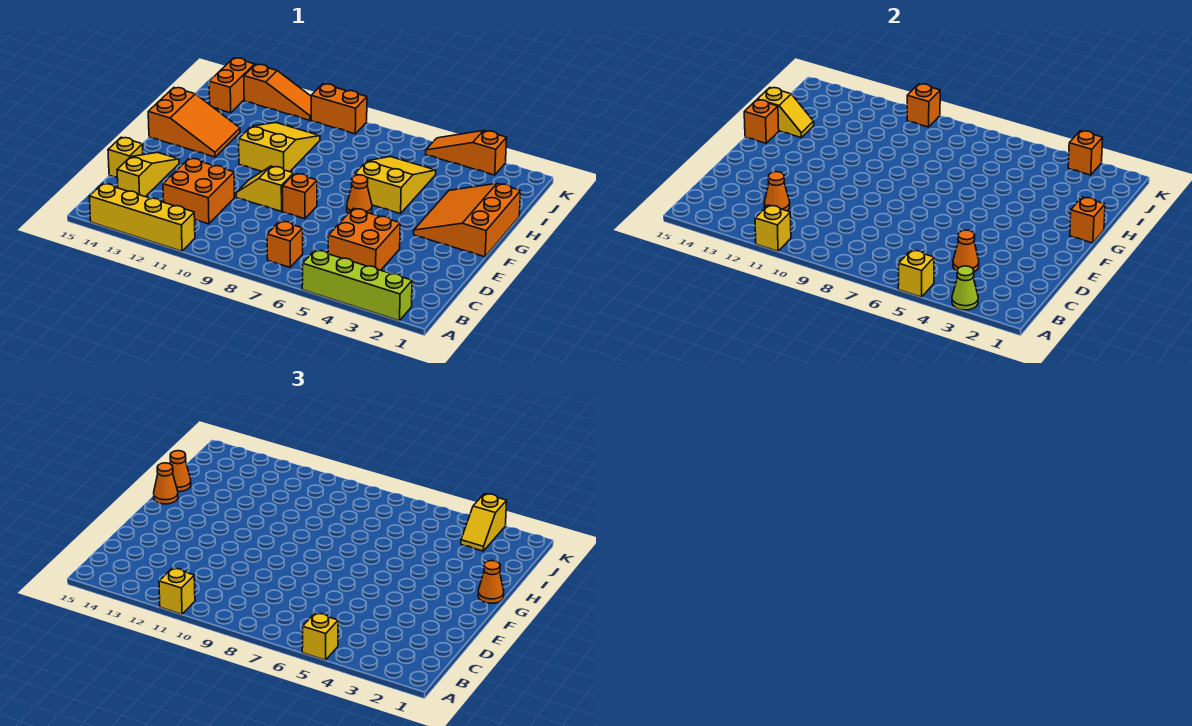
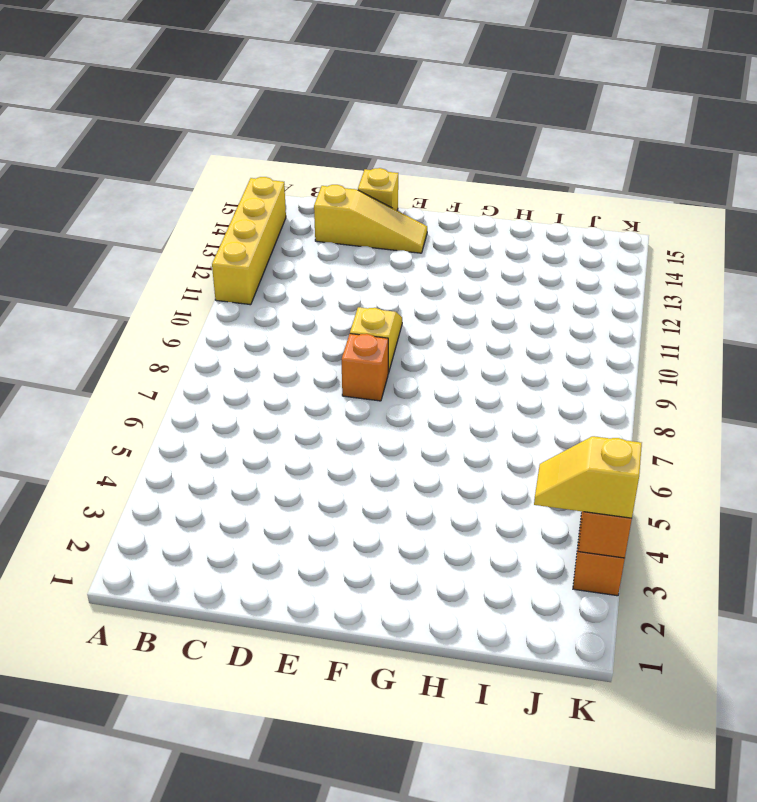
none -> lime 1x4 brick [302,250,412,321]
none -> orange 1x1 brick [267,221,303,267]
none -> orange 2x2 brick [328,208,400,270]
none -> orange 2x2 brick [163,158,234,224]

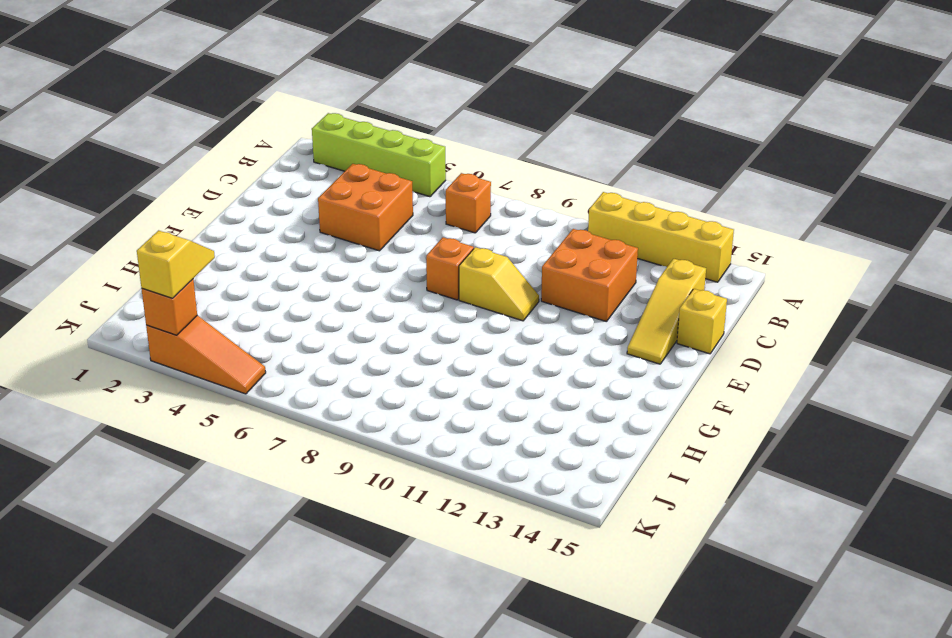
none -> orange 3x3 slope [414,184,521,257]
none -> orange 1x1 cone [347,175,372,214]
none -> yellow 2x3 slope [355,157,436,214]
none -> yellow 2x3 slope [239,123,320,172]

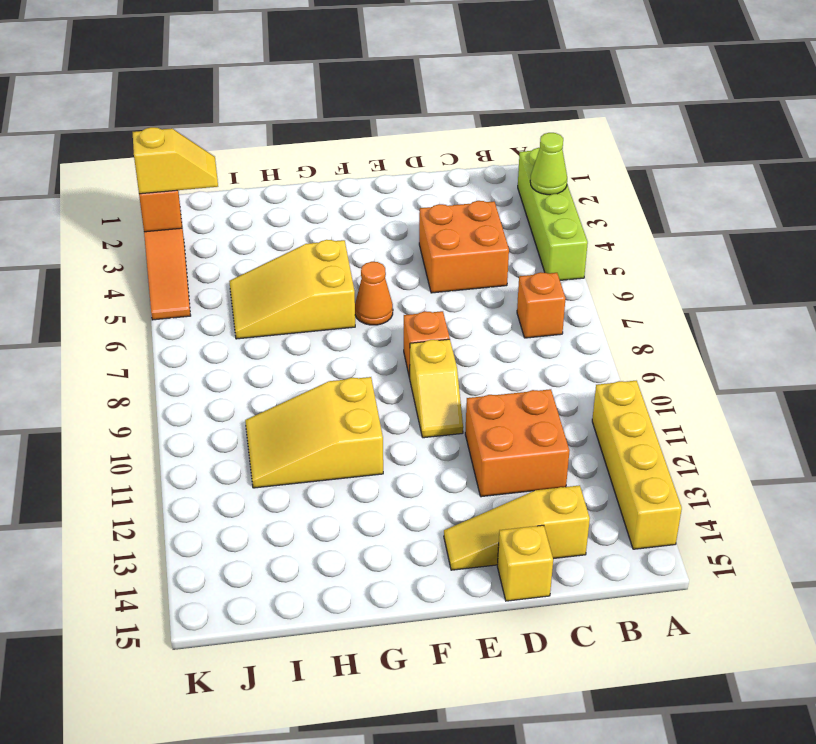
none -> orange 3x3 slope [414,184,521,257]
none -> orange 2x3 slope [148,88,240,157]
none -> orange 1x2 brick [209,58,255,113]
none -> orange 1x2 brick [311,84,367,134]

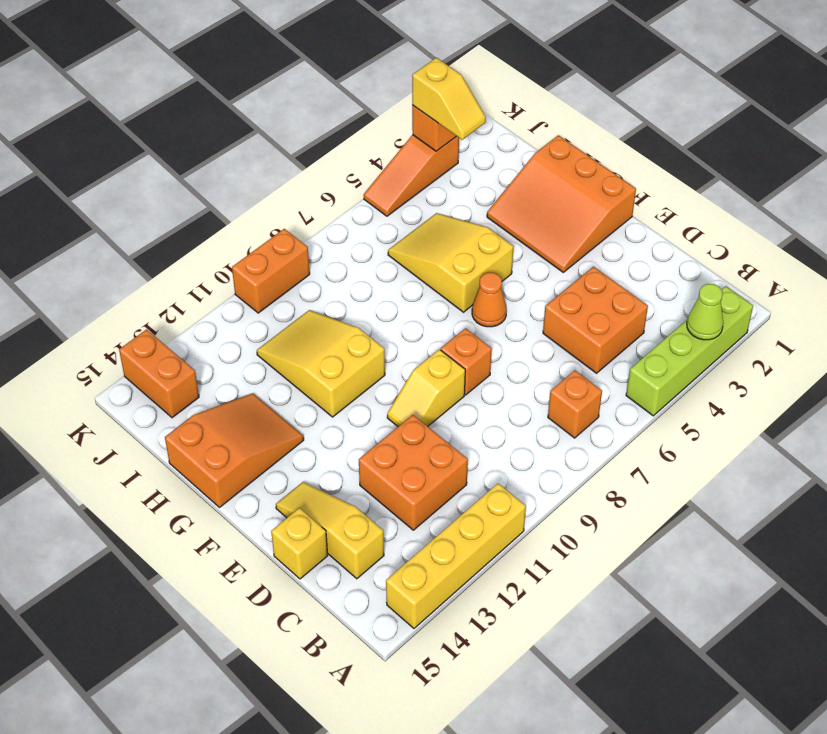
none -> orange 1x3 slope [244,64,311,120]
none -> yellow 1x1 brick [898,250,934,297]
none -> yellow 1x1 brick [755,205,791,251]
none -> orange 1x1 cone [953,230,979,272]

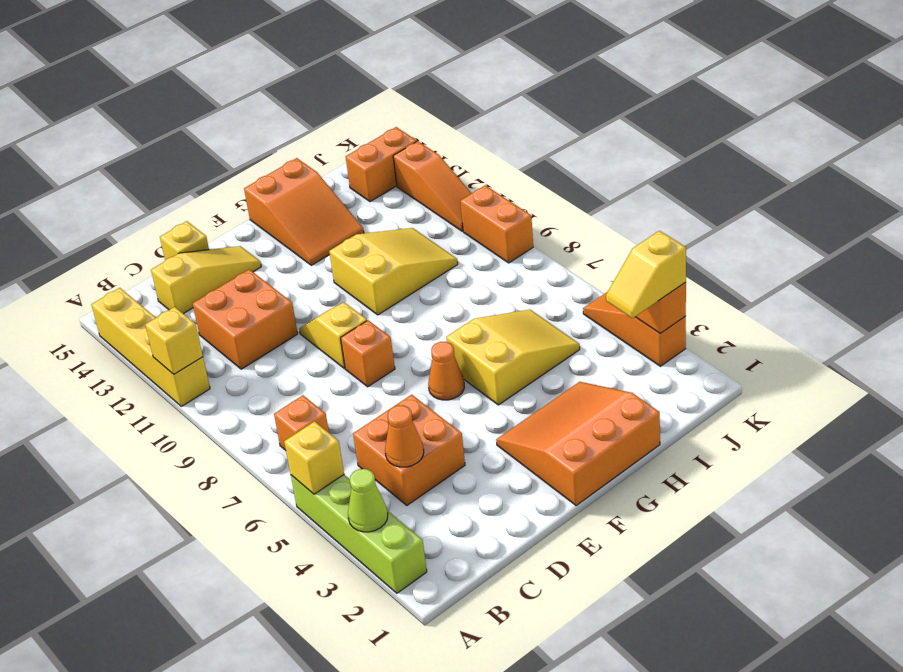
none -> orange 1x1 cone [764,172,790,211]
none -> orange 1x1 brick [1070,197,1105,243]
none -> orange 1x1 brick [744,100,779,143]
none -> yellow 1x2 slope [757,88,814,137]

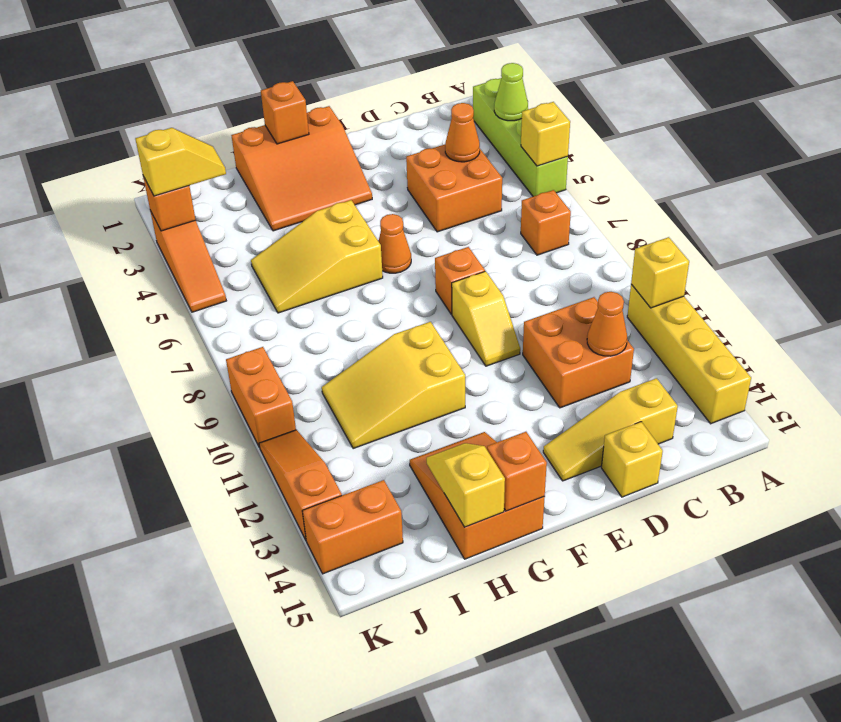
none -> orange 1x1 brick [907,84,940,127]
none -> yellow 1x1 brick [302,613,338,660]
none -> yellow 1x1 brick [159,568,195,614]
none -> orange 1x1 cone [478,561,504,603]

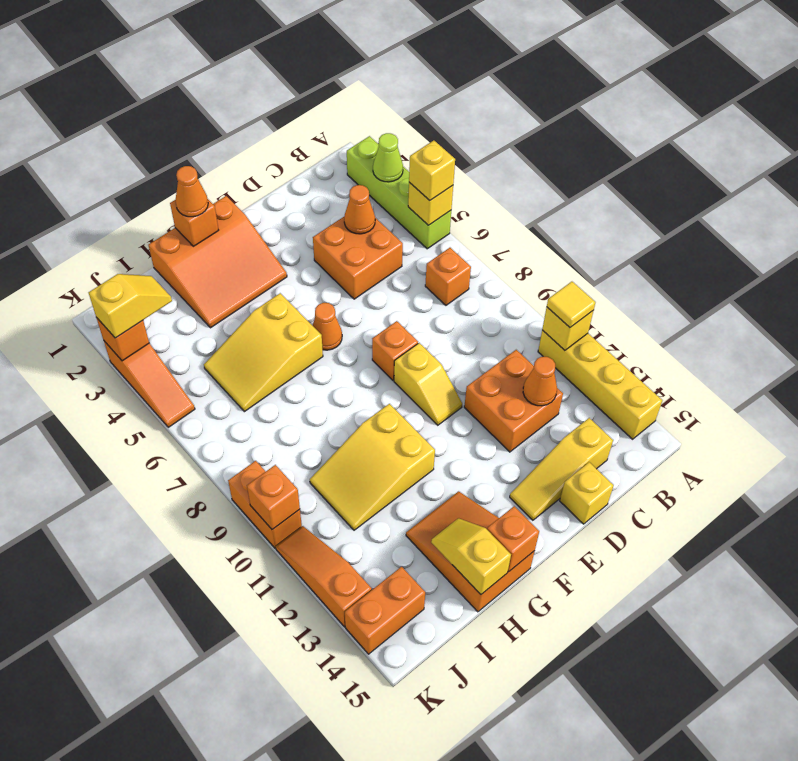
yellow 1x1 tile [547,282,595,327] -> yellow 1x1 brick [159,568,195,614]
none -> orange 1x1 cone [154,463,178,504]
none -> orange 1x1 cone [170,451,191,492]

